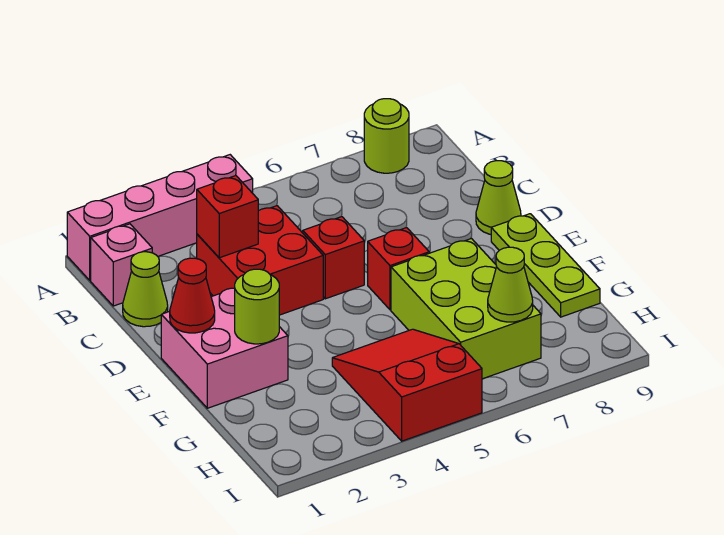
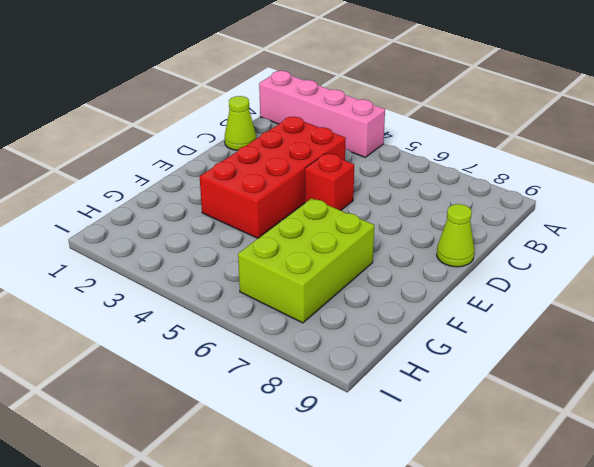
red 2x4 brick [200,117,346,238] -> red 2x2 brick [197,206,323,315]
none -> lime 1x1 round brick [364,99,409,173]
none -> pink 1x1 brick [91,224,152,306]
none -> pink 2x2 brick [161,288,288,408]

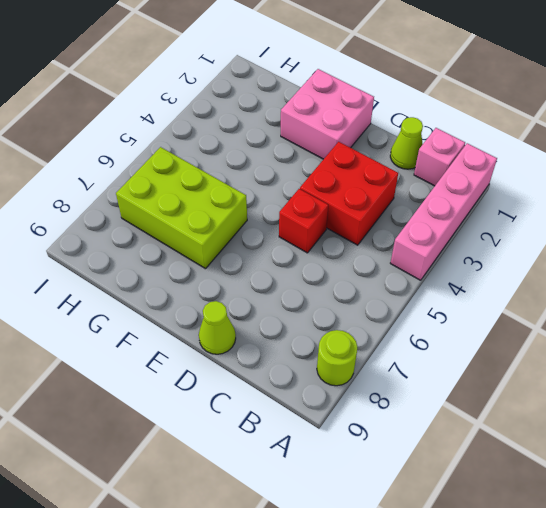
none -> red 1x1 brick [368,228,429,310]
none -> lime 1x3 plate [491,214,600,317]
none -> red 2x3 slope [332,329,482,441]

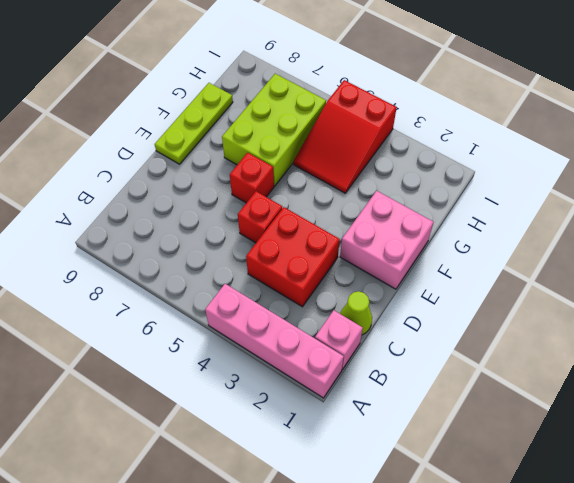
none -> lime 1x1 round brick [364,99,409,173]
none -> lime 1x1 cone [476,161,521,234]
none -> red 1x1 brick [197,176,258,258]

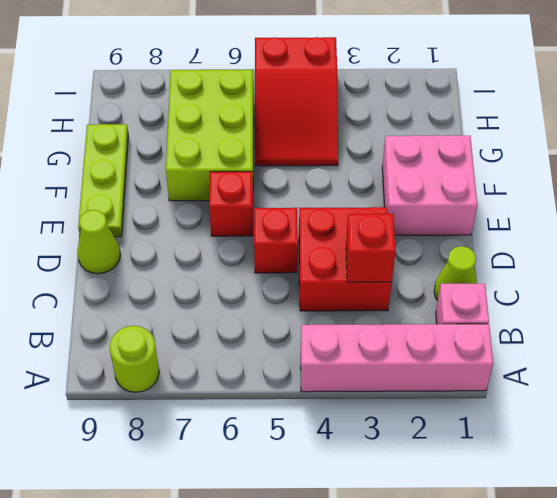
none -> red 1x1 cone [170,258,215,333]
none -> lime 1x1 round brick [235,269,279,344]
none -> lime 1x1 cone [488,247,533,322]

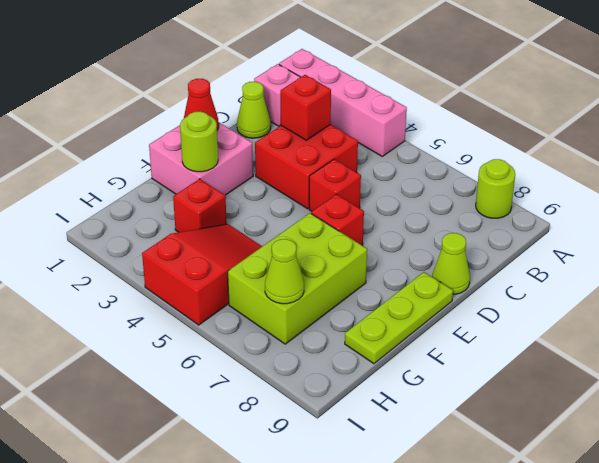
red 1x1 brick [173,179,227,232] -> none

